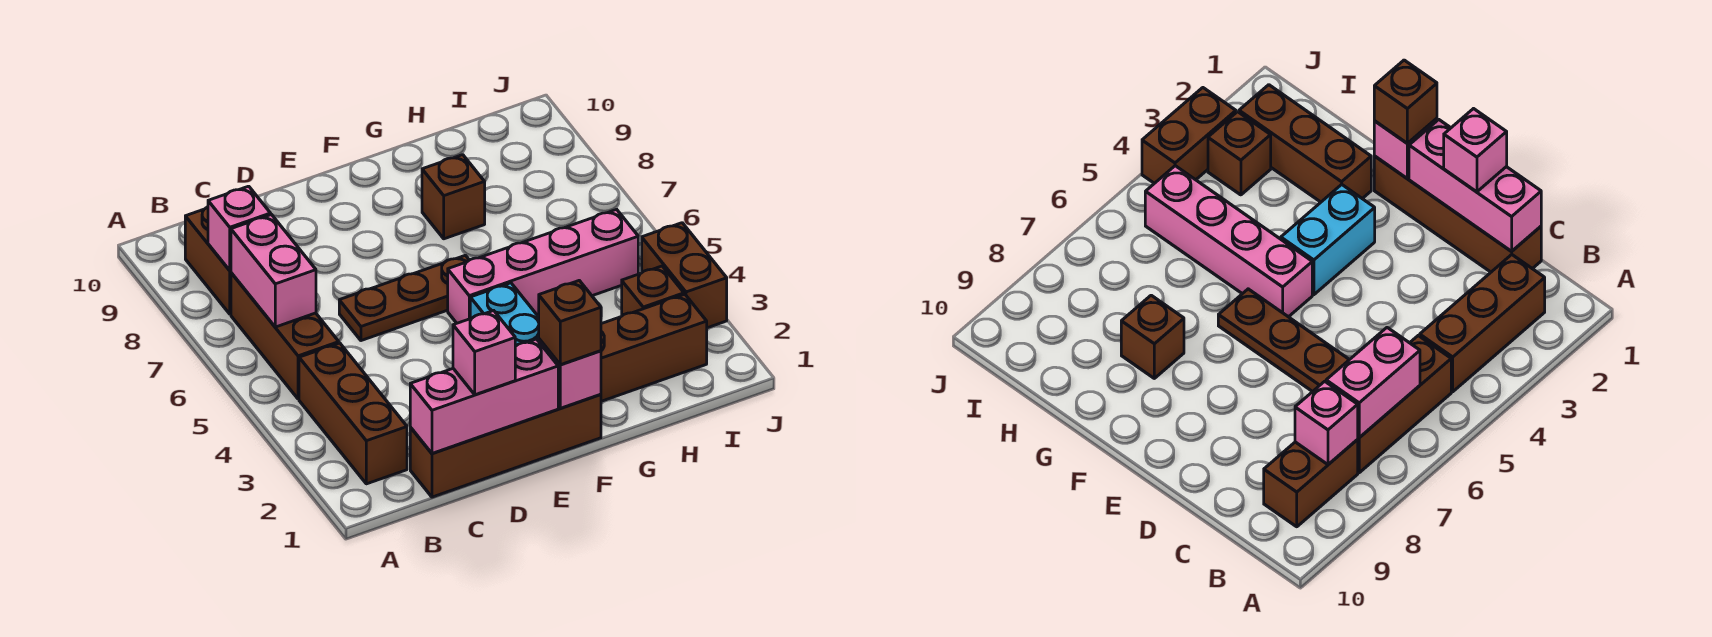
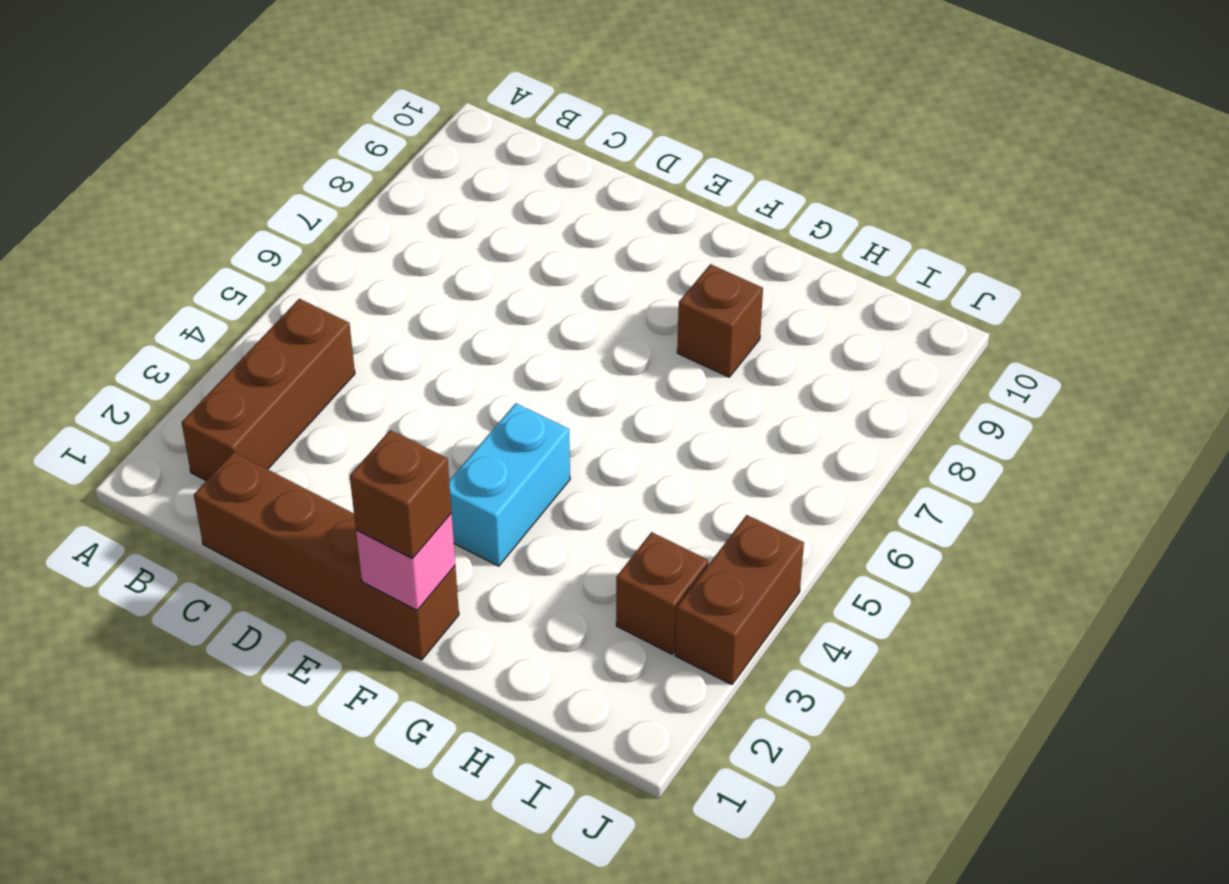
none -> brown 1x3 brick [231,273,339,399]
none -> brown 1x2 brick [185,207,231,314]
none -> brown 1x3 plate [339,255,469,341]

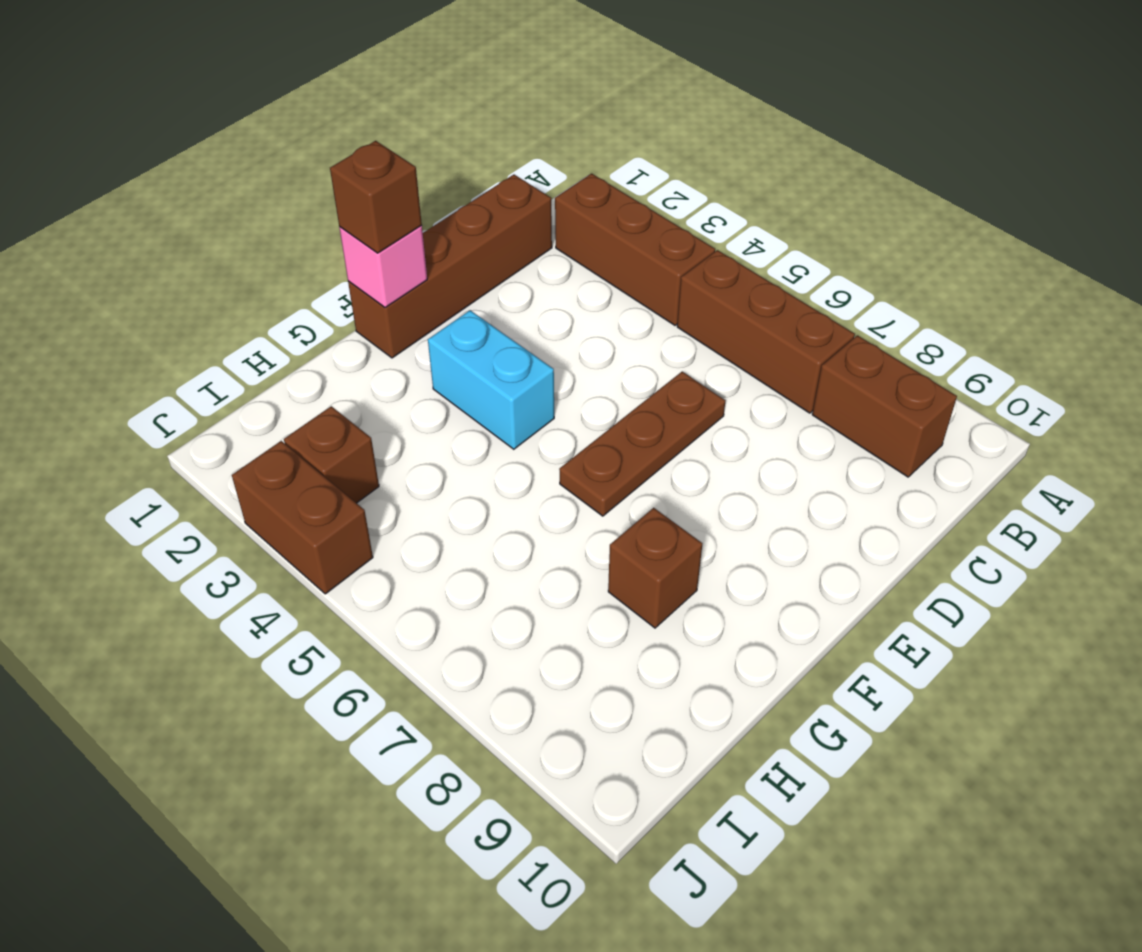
none -> pink 1x4 brick [448,209,638,323]
none -> brown 1x3 brick [601,294,707,401]
none -> pink 1x2 brick [231,215,316,327]

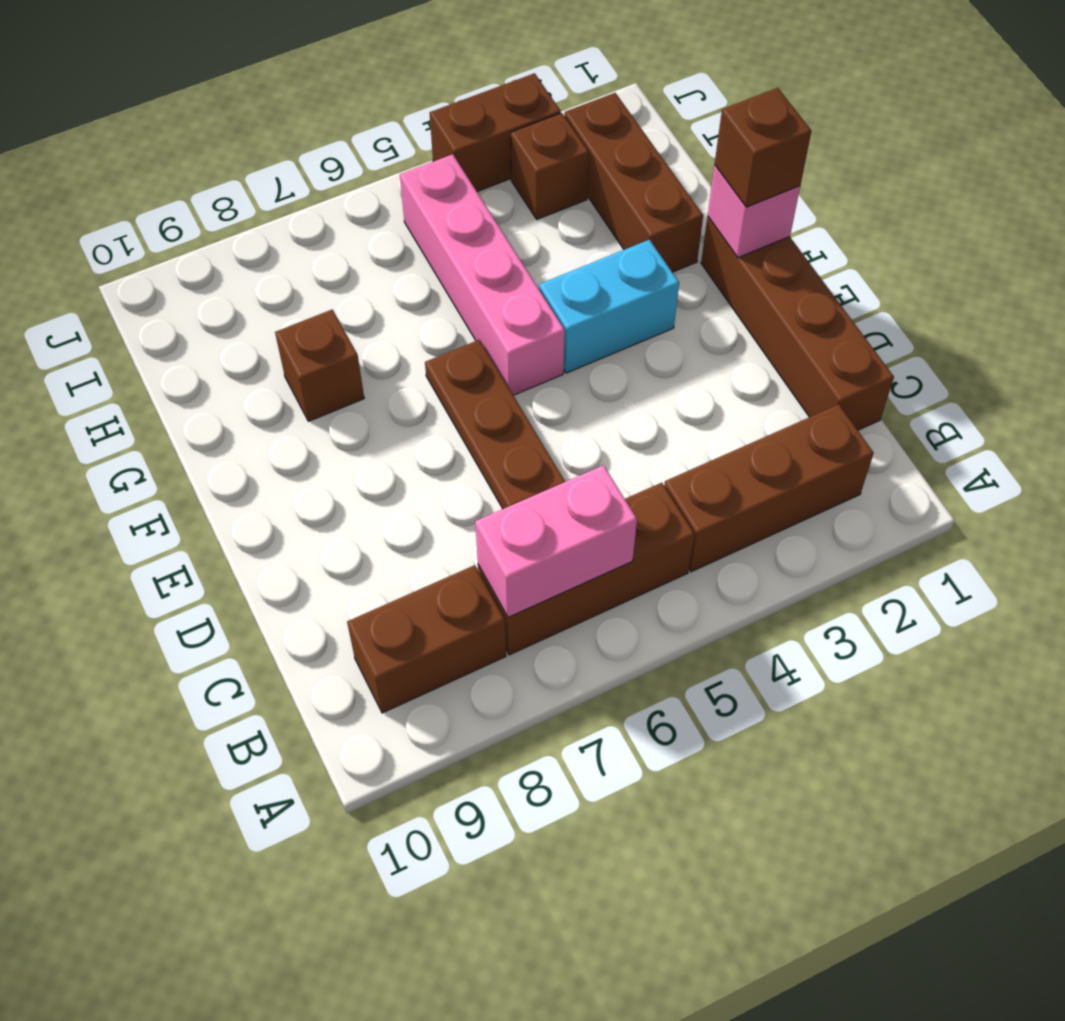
none -> pink 1x1 brick [208,186,271,270]
none -> pink 1x3 brick [410,339,558,453]
none -> pink 1x1 brick [453,311,515,395]

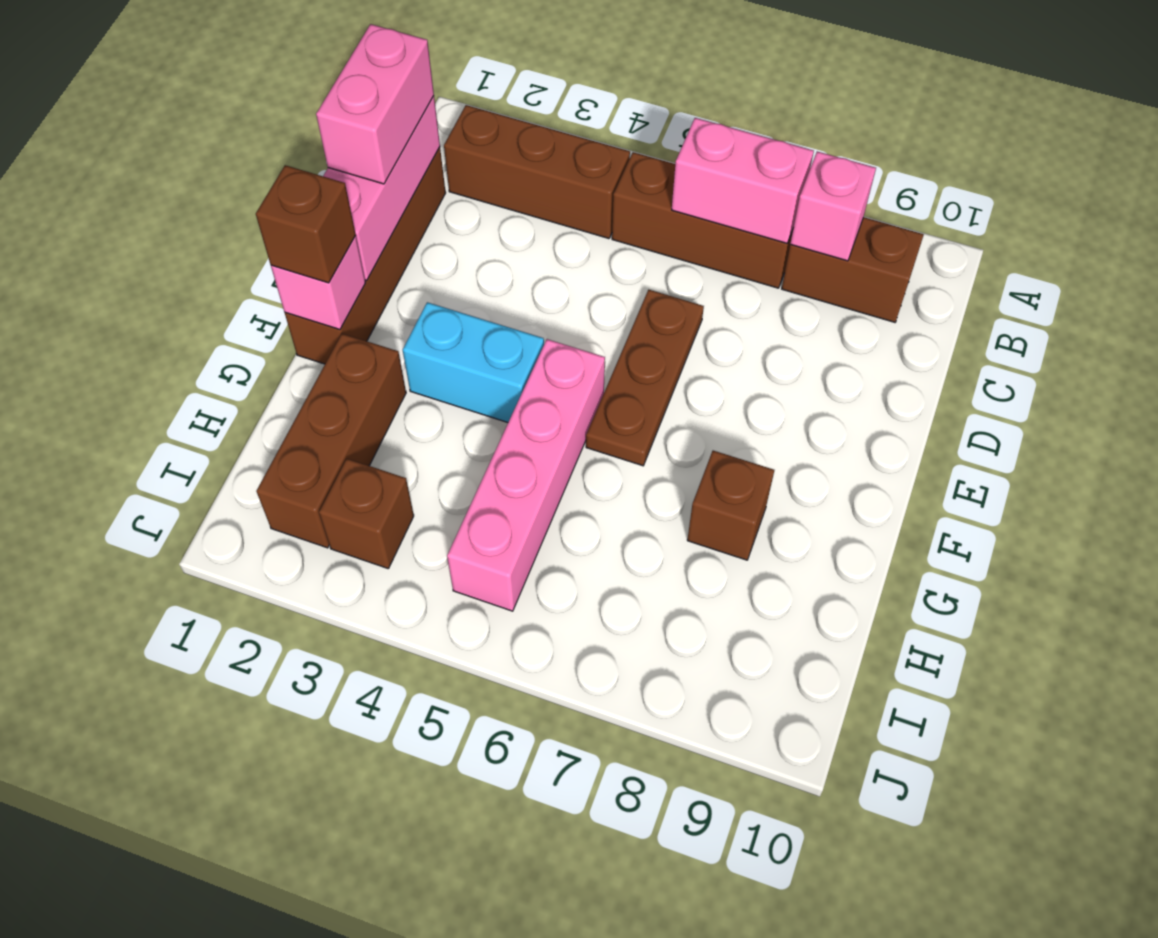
pink 1x2 brick [316,24,434,184] -> pink 1x1 brick [453,311,515,395]
none -> brown 1x2 brick [642,223,727,328]

